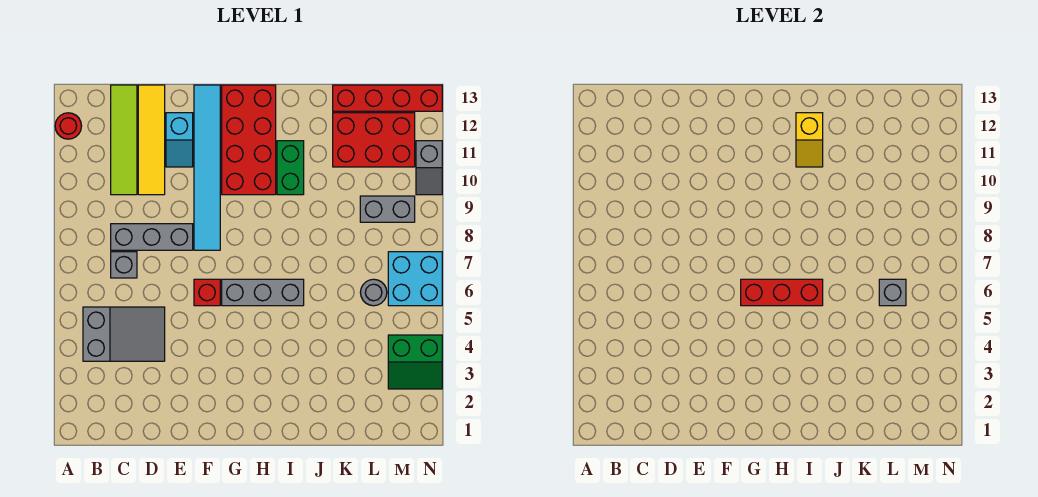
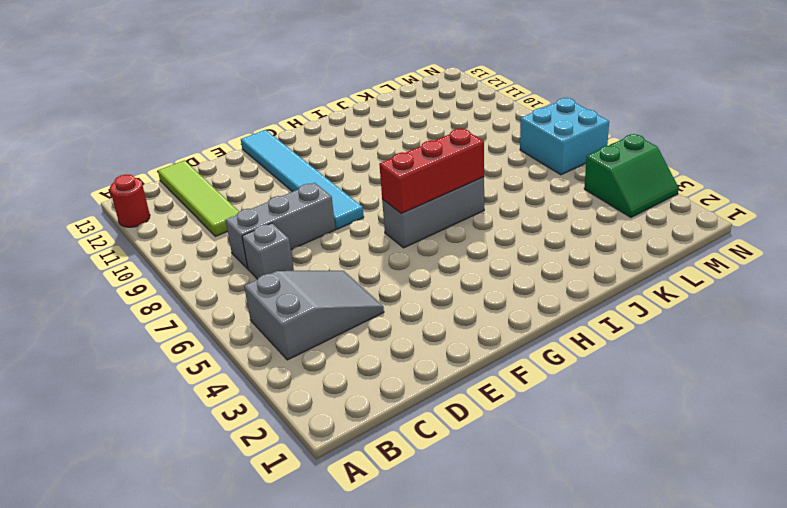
none -> yellow 1x4 tile [138,85,165,195]
none -> cyan 1x2 slope [166,113,193,167]
none -> red 1x1 brick [194,279,220,306]

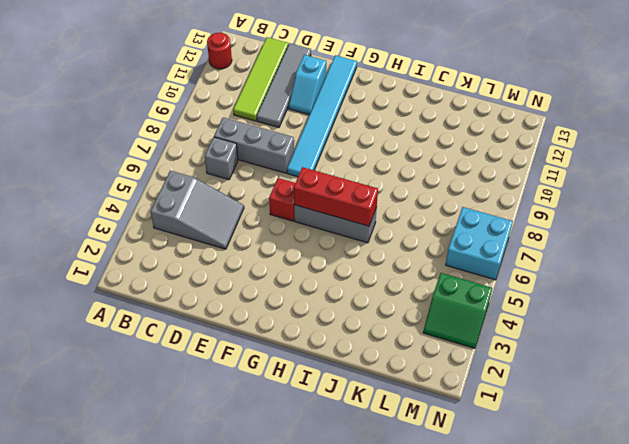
grey 1x4 tile [257,43,311,127] -> yellow 1x4 tile [138,85,165,195]
none -> red 2x4 brick [222,85,276,195]
none -> green 1x2 brick [277,141,304,195]
none -> red 2x3 brick [333,113,415,167]

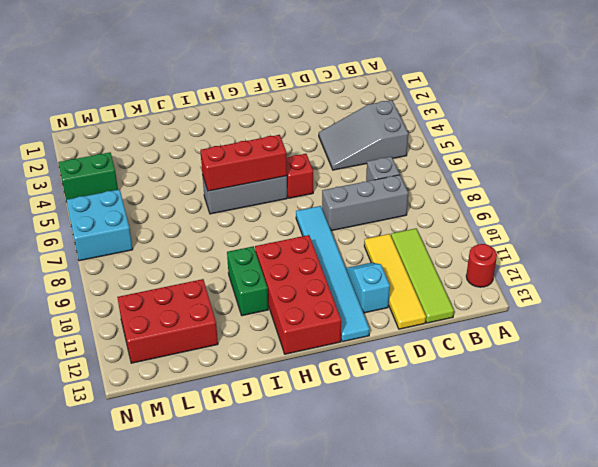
none -> red 1x4 brick [333,85,442,111]
none -> grey 1x1 round brick [360,279,387,306]
none -> grey 1x2 brick [360,196,415,222]

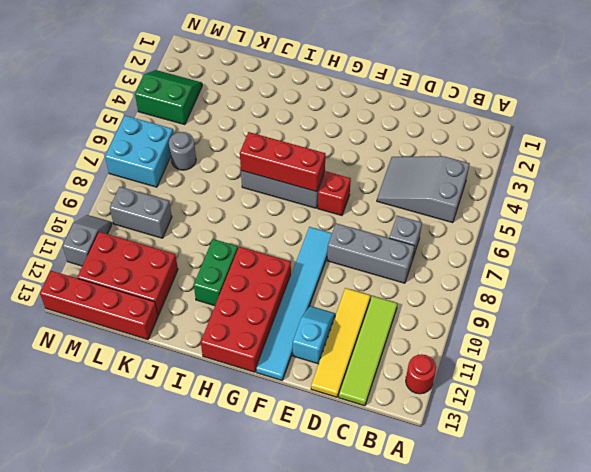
none -> yellow 1x2 slope [796,113,823,167]
none -> grey 1x1 brick [879,279,906,306]

